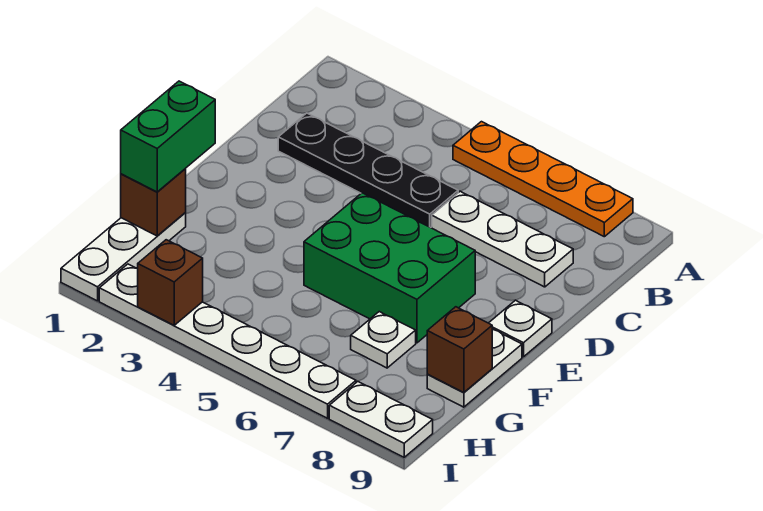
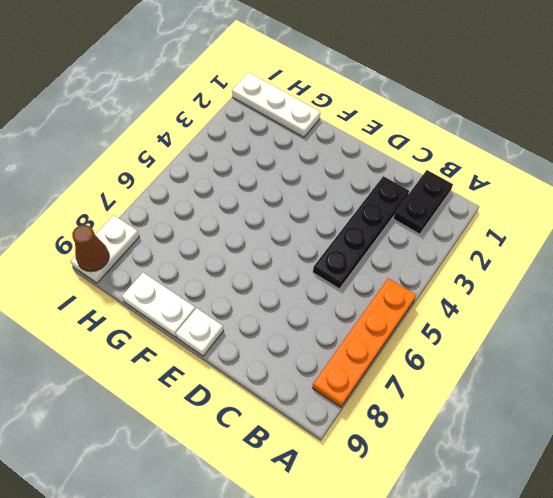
black 1x2 plate [393,170,453,234] -> none
brown 1x1 cone [72,225,109,272] -> none
none -> white 1x3 plate [432,191,573,287]
none -> green 2x3 brick [304,193,475,343]
none -> white 1x1 plate [351,312,416,368]

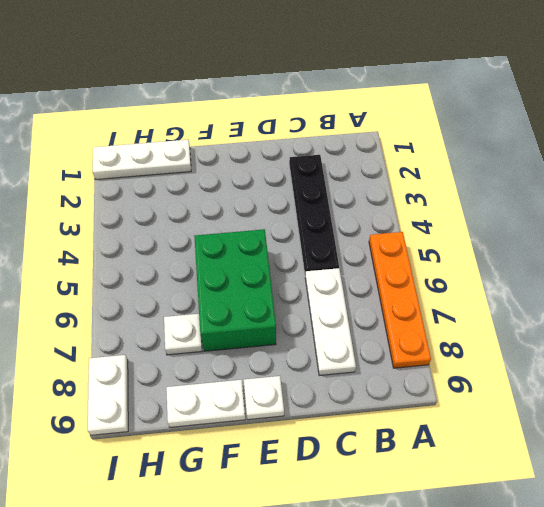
none -> white 1x6 plate [99,264,356,418]
none -> brown 1x1 brick [121,169,186,236]
none -> brown 1x1 brick [427,307,492,393]

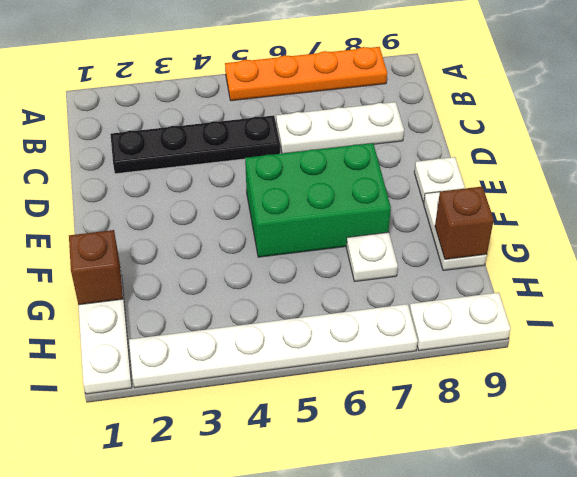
none -> brown 1x1 brick [138,240,203,325]
none -> green 1x2 brick [121,81,215,192]

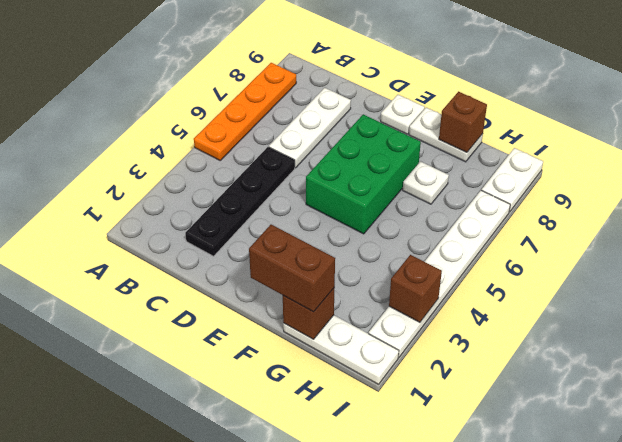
brown 1x2 brick [249,225,335,312] -> green 1x2 brick [121,81,215,192]

